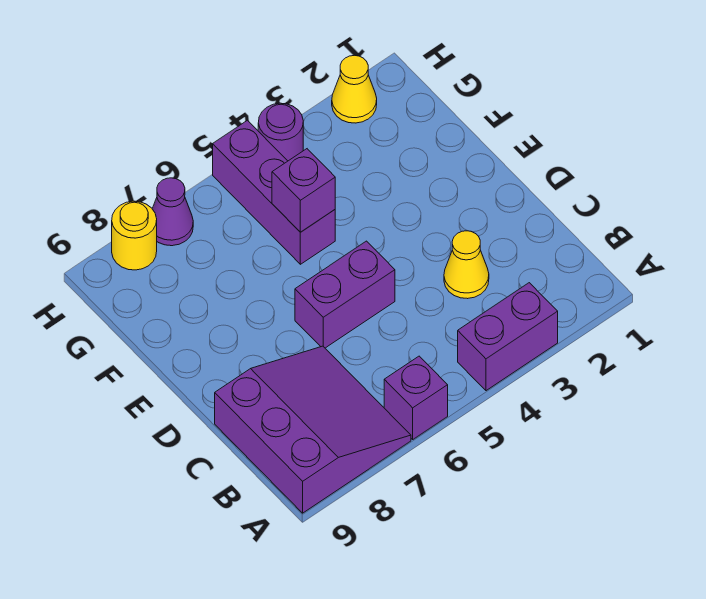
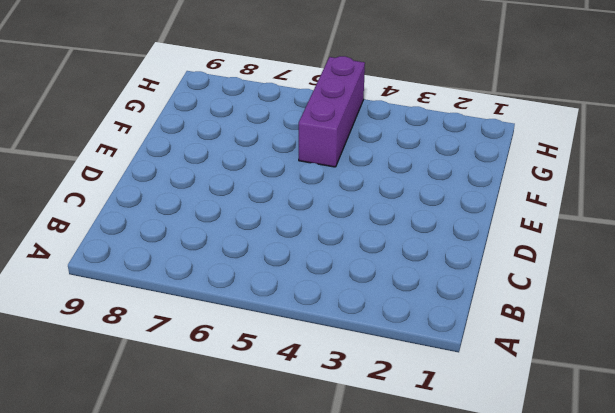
none -> purple 1x2 brick [458,283,558,391]
none -> purple 1x1 brick [384,356,448,439]

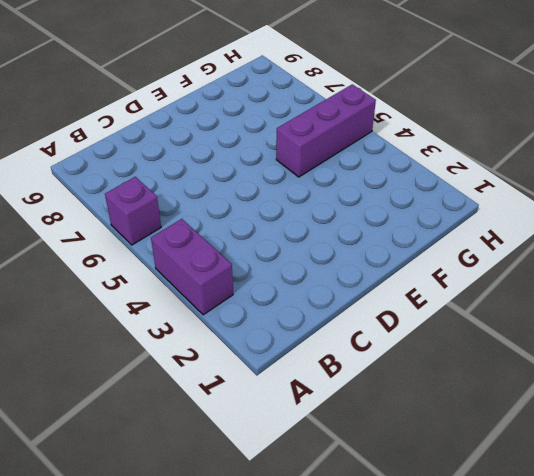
none -> purple 3x3 slope [215,346,411,513]
none -> yellow 1x1 cone [444,231,489,299]

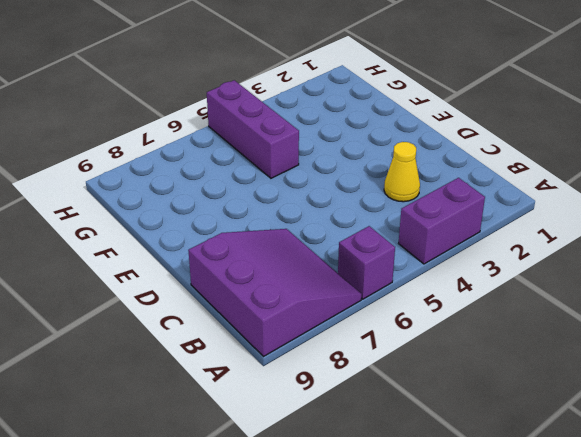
none -> purple 1x2 brick [295,241,395,348]
none -> yellow 1x1 cone [332,55,377,123]

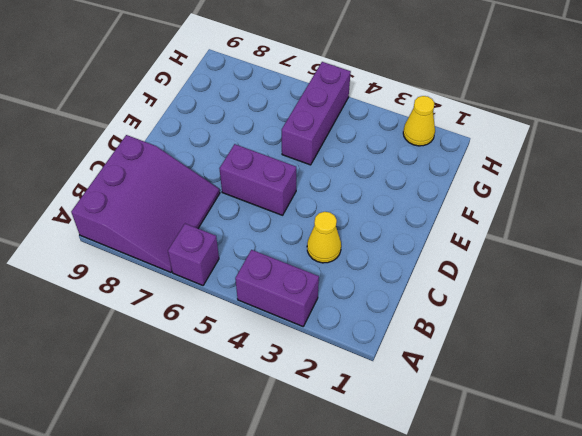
none -> purple 1x1 round brick [258,103,303,161]
none -> purple 1x1 cone [152,178,193,246]

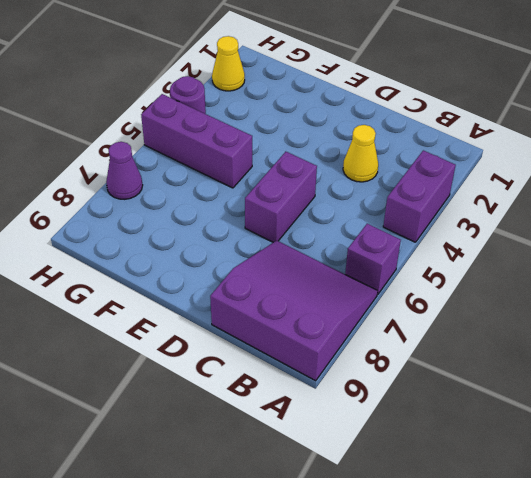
none -> yellow 1x1 round brick [112,201,157,270]
none -> purple 1x1 brick [272,149,335,232]

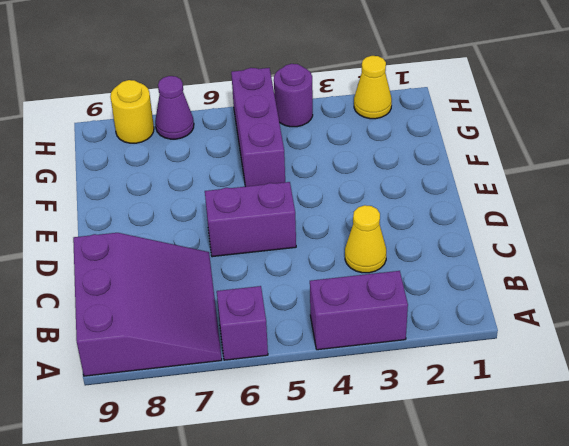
none -> purple 1x1 brick [272,149,335,232]

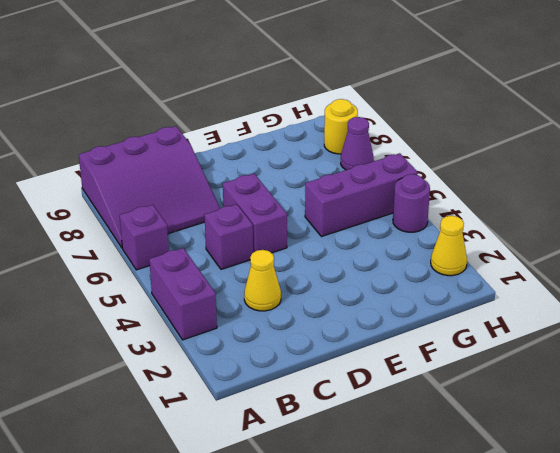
purple 1x1 brick [204,204,253,269] -> purple 1x1 brick moved to [272,149,335,232]

